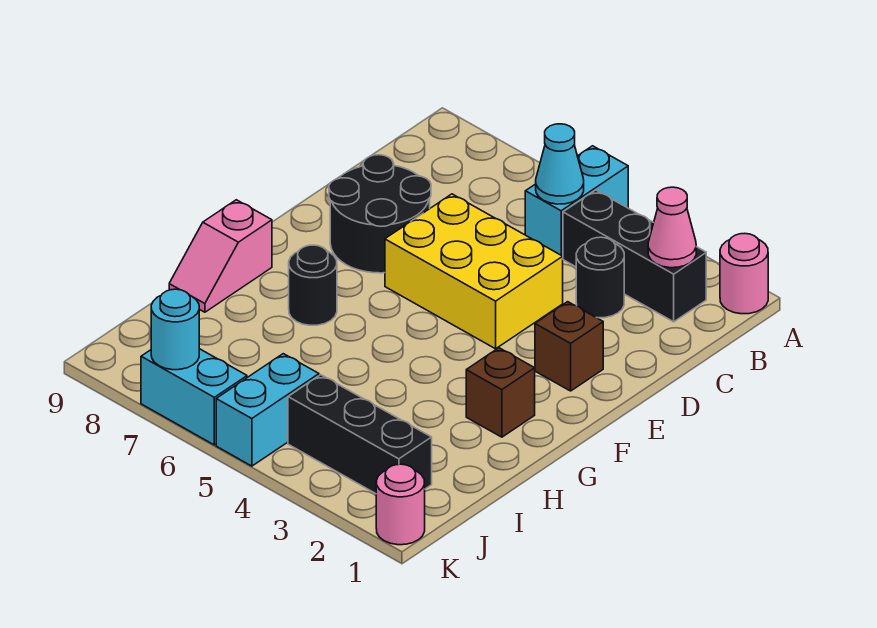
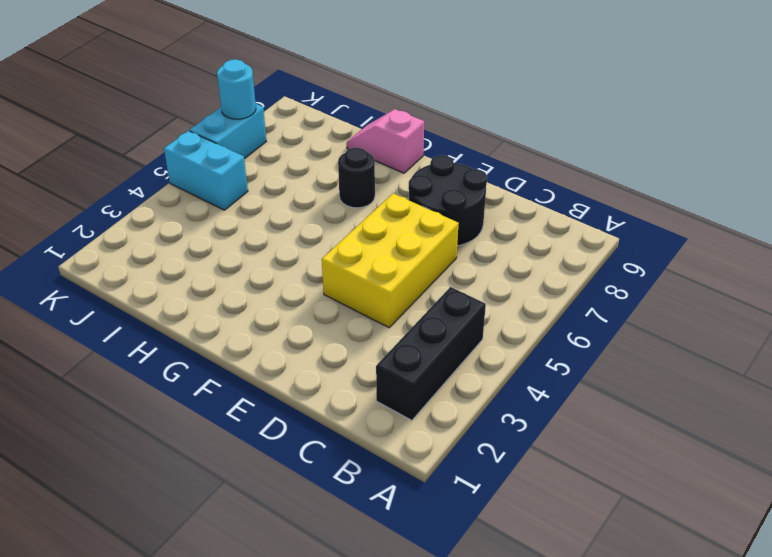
none -> pink 1x1 round brick [720,233,768,314]
none -> cyan 1x2 brick [525,146,628,256]
none -> black 1x1 round brick [576,237,624,318]

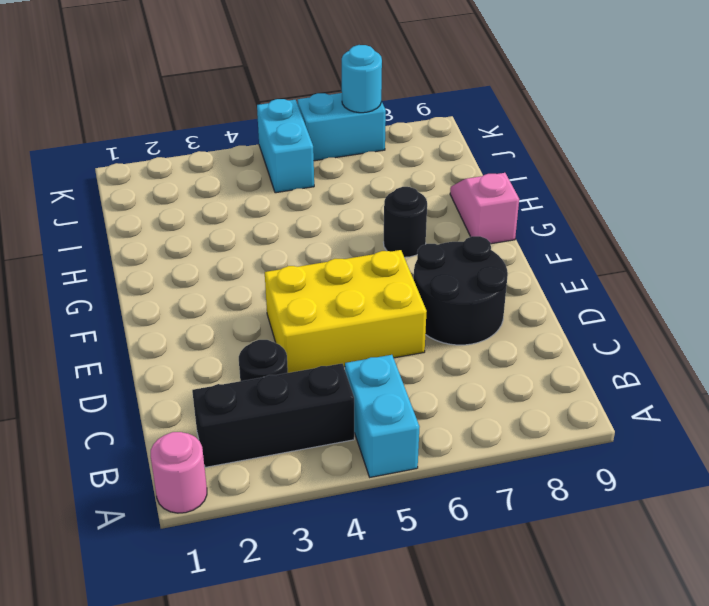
none -> brown 1x1 brick [535,302,603,391]
none -> brown 1x1 brick [466,348,535,437]
none -> black 1x3 brick [288,375,432,494]

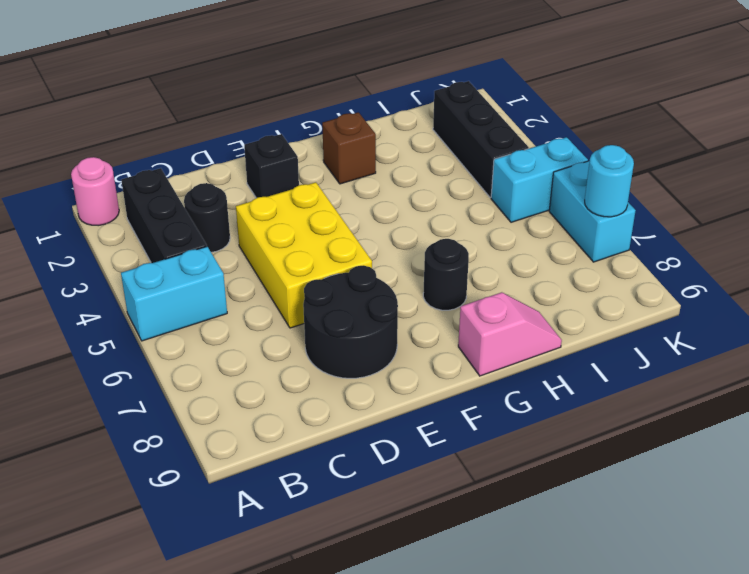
black 1x1 brick [244,134,299,198] -> brown 1x1 brick [535,302,603,391]
none -> pink 1x1 round brick [376,464,425,545]
none -> pink 1x1 cone [648,187,696,268]
none -> cyan 1x1 cone [536,124,584,204]

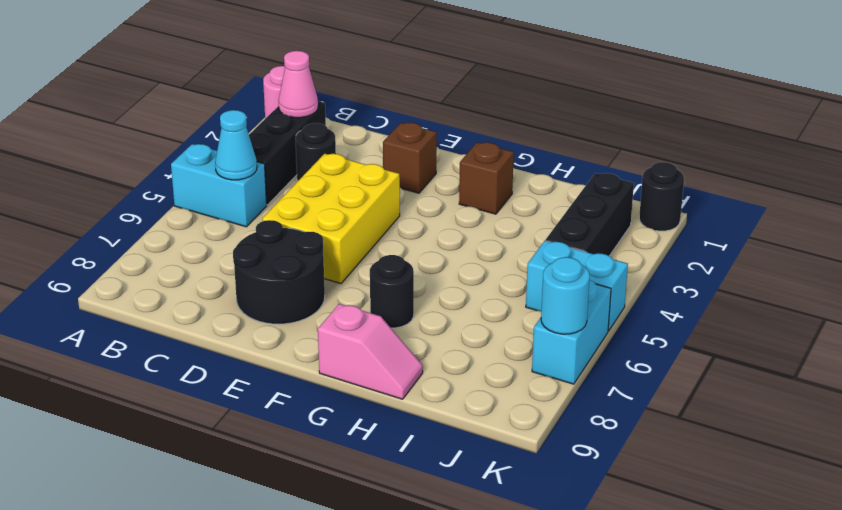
black 1x1 round brick [639,162,684,231] -> pink 1x1 round brick [376,464,425,545]

